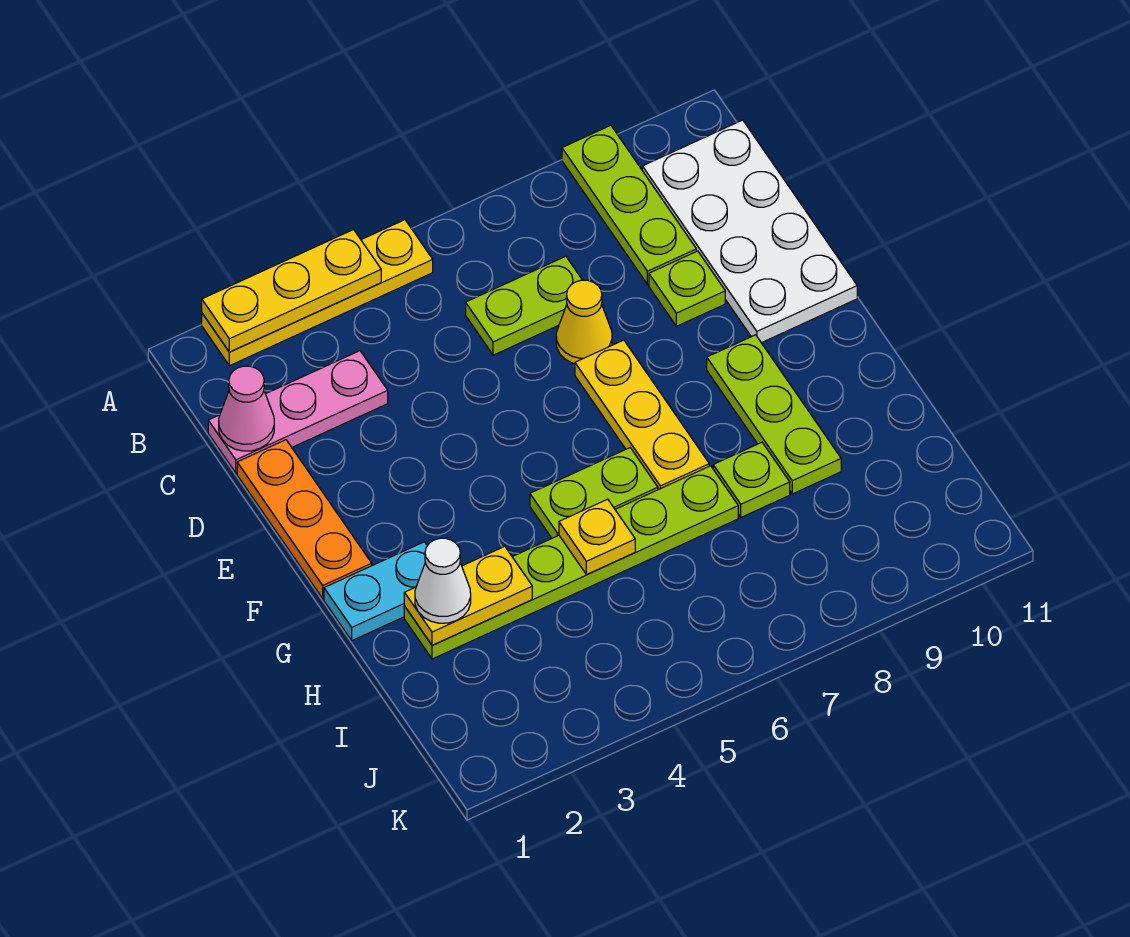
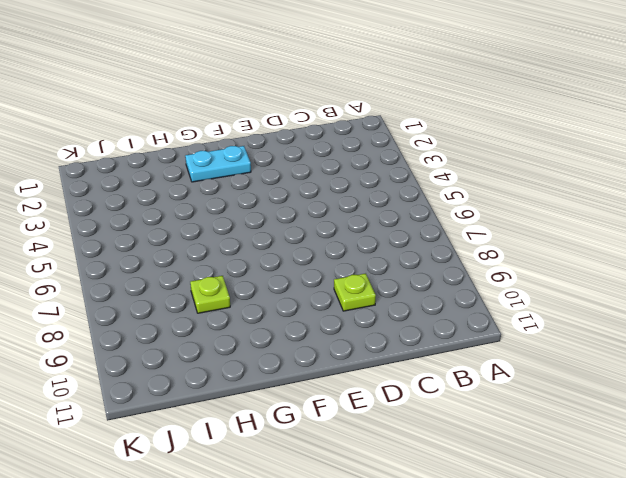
cyan 1x2 plate [185,146,251,182] -> cyan 1x2 plate turned to [324,542,427,640]
none -> yellow 1x4 plate [202,220,433,366]
none -> lime 1x3 plate [562,125,696,284]
none -> white 2x4 plate [642,120,857,343]

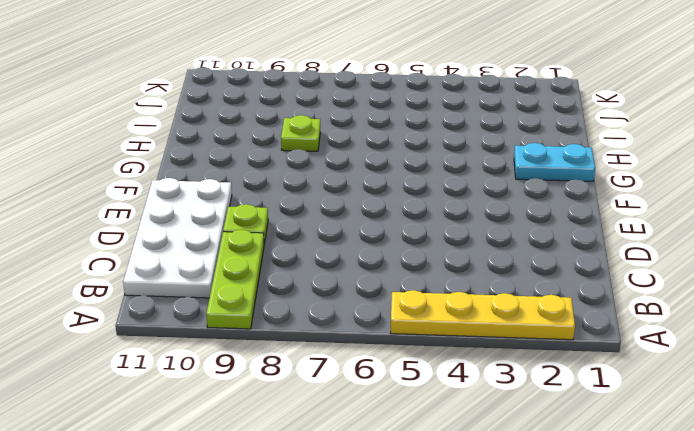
none -> pink 1x3 plate [208,351,388,473]
none -> lime 1x2 plate [466,256,582,355]
none -> orange 1x3 plate [237,440,372,599]

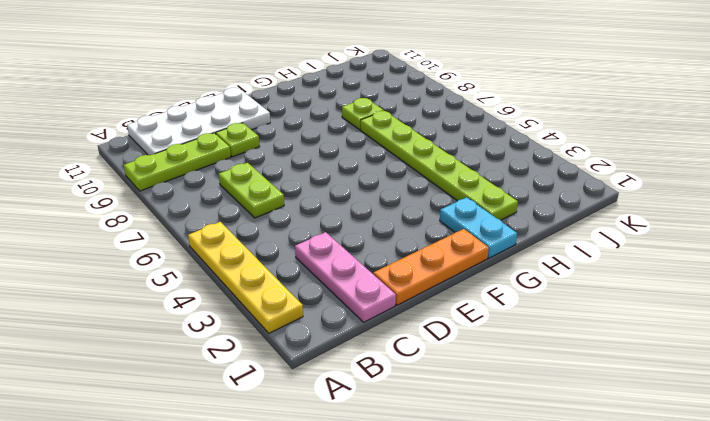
none -> yellow 1x1 cone [556,280,612,364]
none -> yellow 1x3 plate [575,340,709,490]
none -> lime 1x3 plate [707,335,841,494]

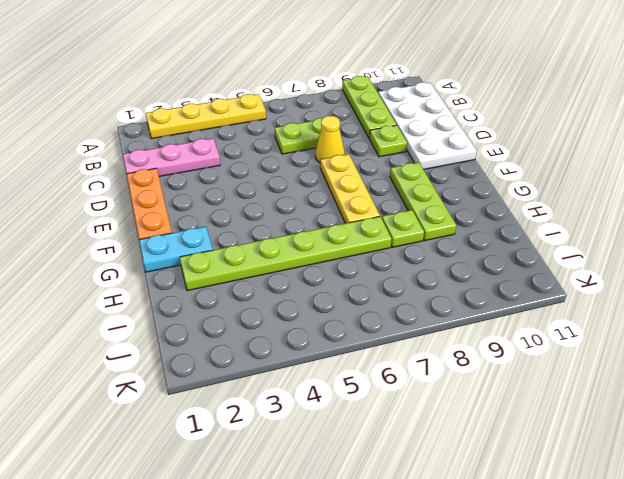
none -> lime 1x2 plate [530,448,658,538]
none -> yellow 1x3 plate [202,230,381,352]
none -> pink 1x1 cone [219,366,274,451]

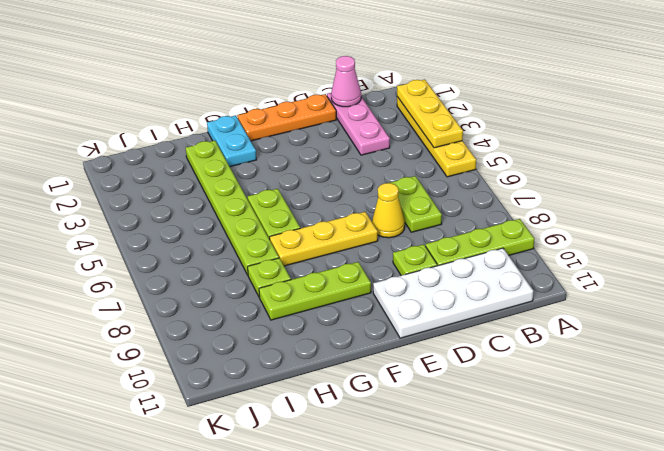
none -> yellow 1x2 plate [404,546,532,645]
none -> yellow 1x1 plate [559,499,635,575]
none -> white 1x1 cone [415,538,471,623]

